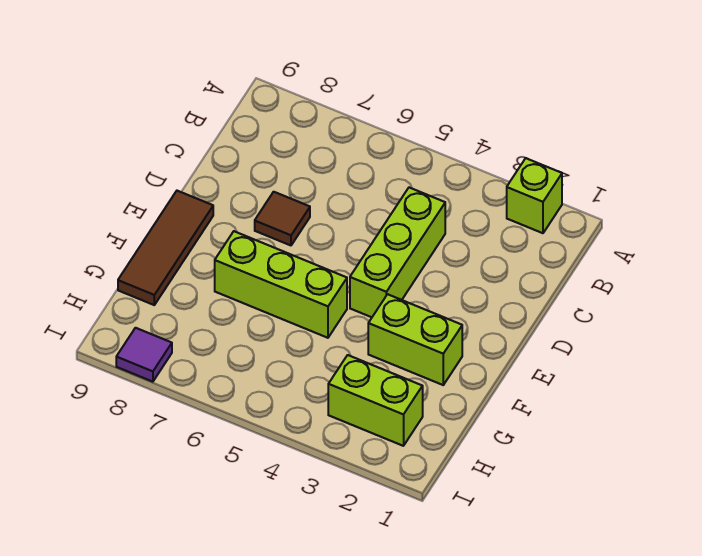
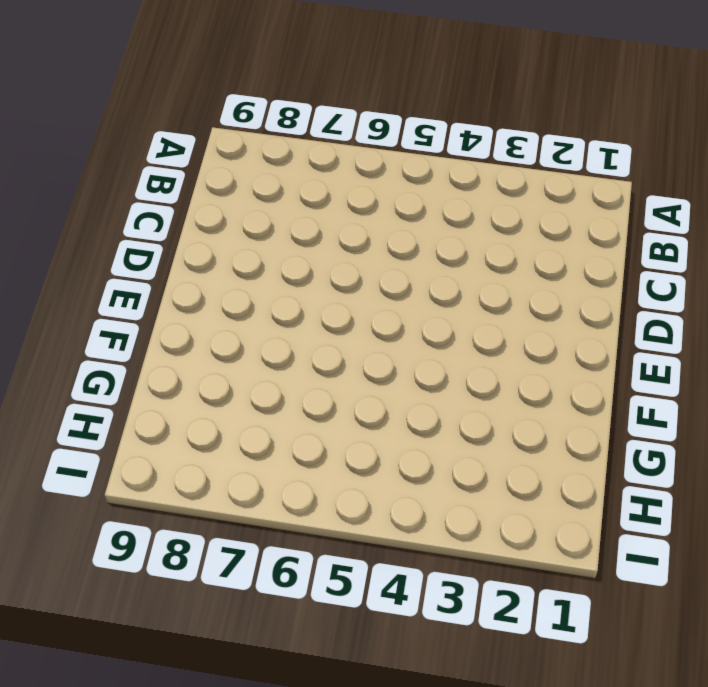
none -> lime 1x1 brick [507,158,562,233]
none -> lime 1x3 brick [350,188,445,317]

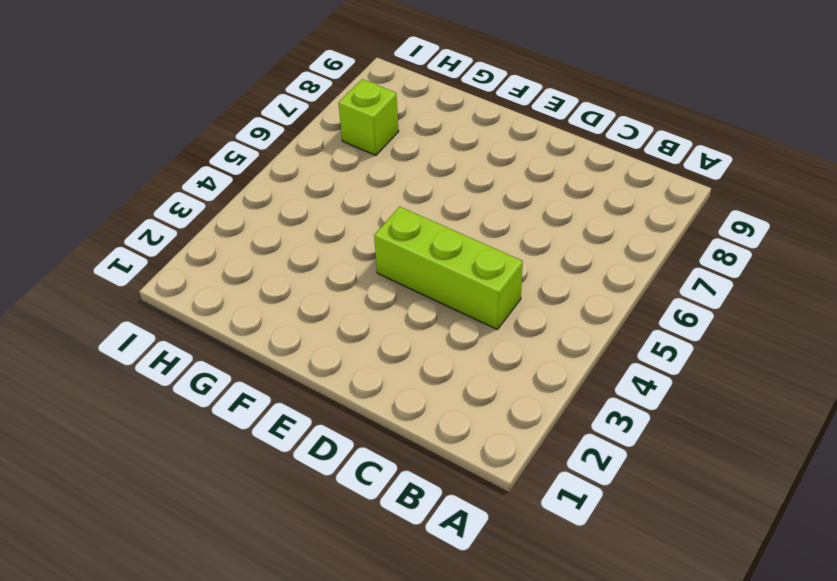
lime 1x1 brick [338,79,399,155] -> lime 1x1 brick moved to [507,158,562,233]
none -> brown 1x1 tile [255,192,310,245]
none -> brown 1x3 tile [118,191,213,305]

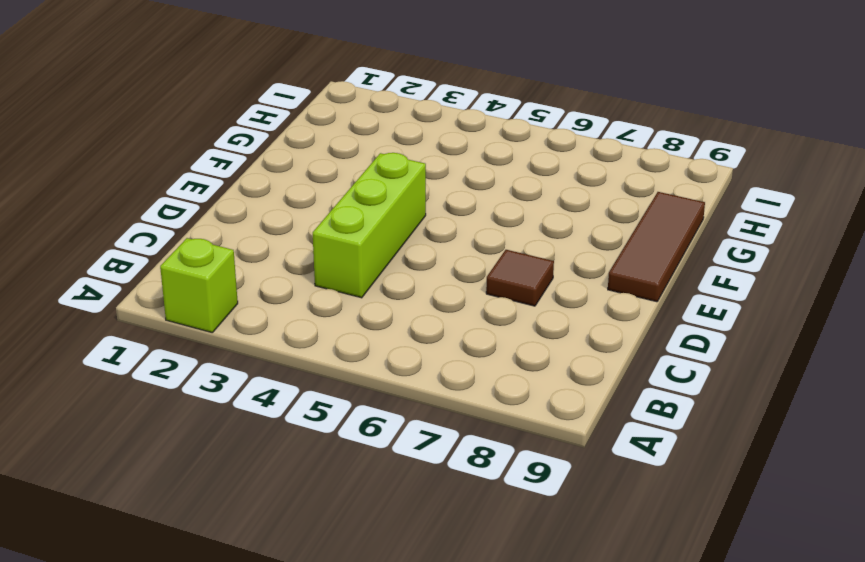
none -> lime 1x2 brick [368,294,462,385]
none -> lime 1x3 brick [215,231,347,338]

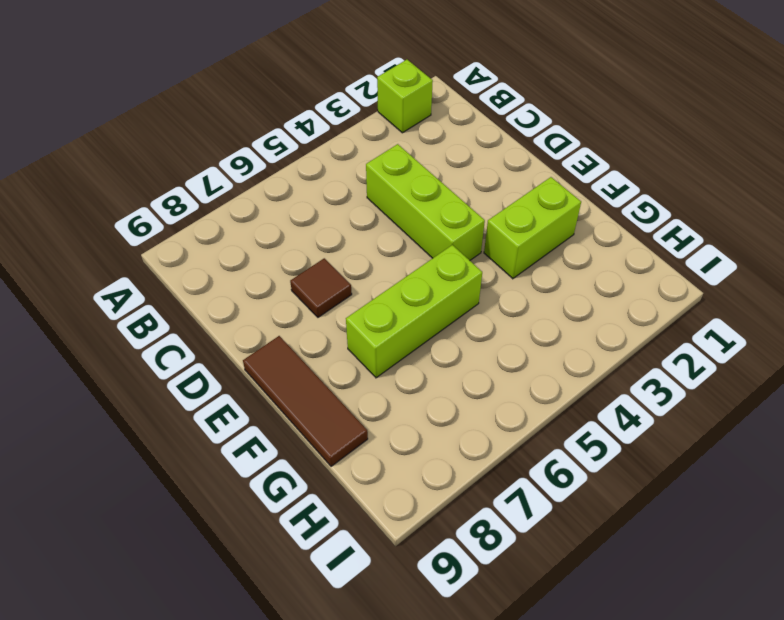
none -> lime 1x2 brick [328,355,423,446]
none -> purple 1x1 tile [116,328,172,382]

